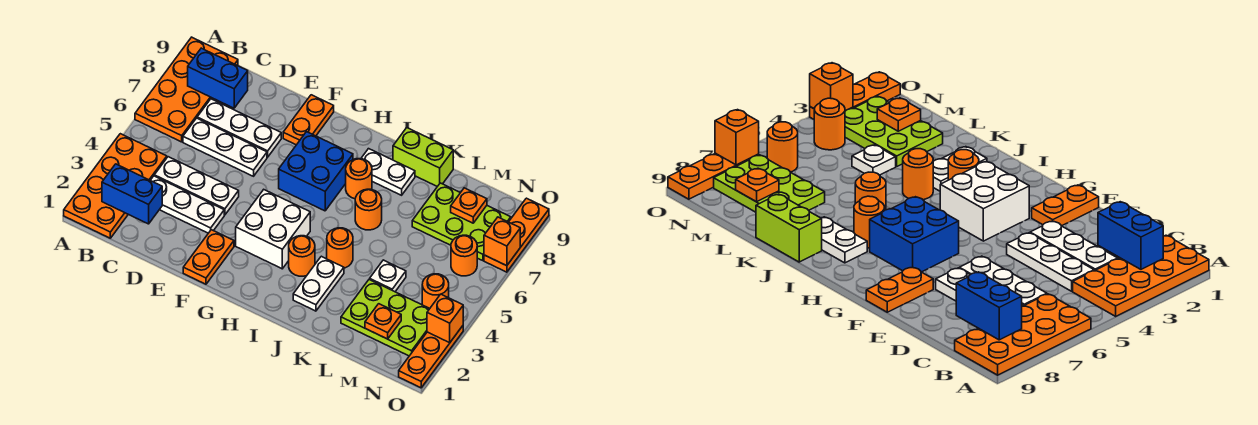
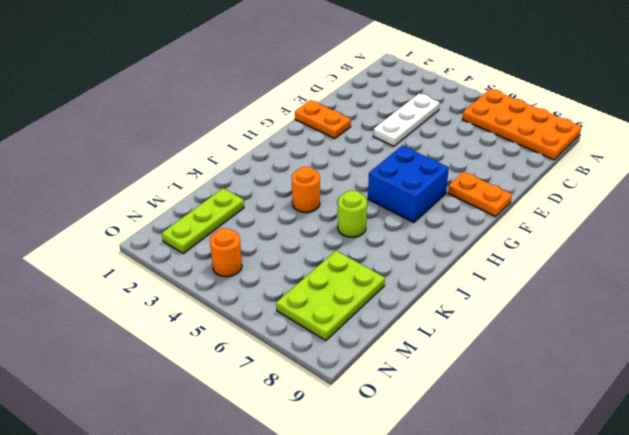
lime 1x1 round brick [338,190,367,237] -> orange 1x1 round brick [355,189,382,230]
lime 1x3 plate [162,188,244,254] -> lime 2x3 plate [341,279,430,356]
none -> orange 2x4 plate [64,134,167,238]
none -> white 1x3 plate [150,176,224,233]
none -> white 1x3 plate [183,118,267,176]
none -> white 1x3 plate [197,99,281,157]

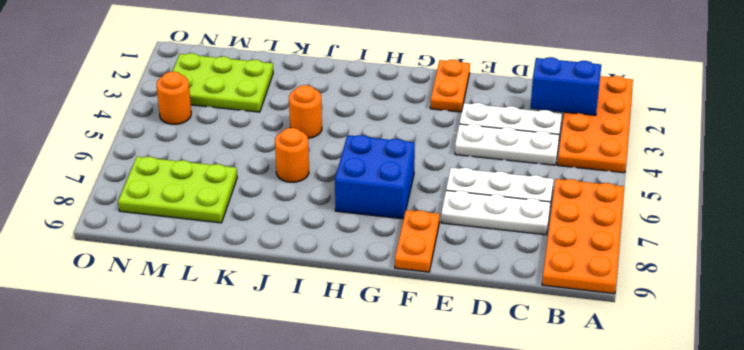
none -> white 2x2 brick [236,190,310,269]
none -> orange 1x1 round brick [289,236,315,276]
none -> orange 1x1 round brick [346,159,372,199]
none -> white 1x2 plate [361,149,415,195]

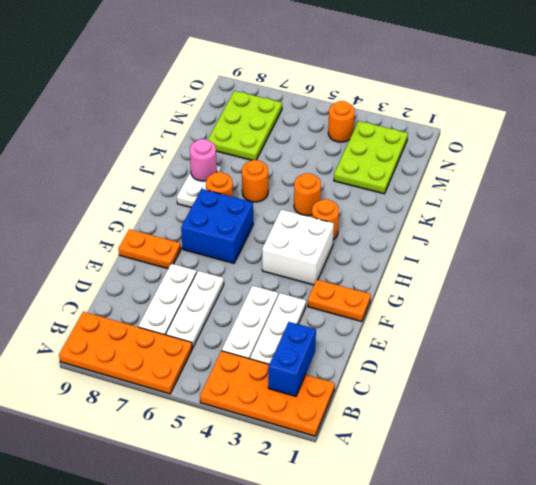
pink 1x1 round brick [190,139,217,181] -> none
none -> white 1x2 plate [293,256,344,311]
none -> lime 1x2 brick [393,128,453,187]
none -> white 1x1 plate [370,260,406,292]
none -> orange 1x1 round brick [451,235,477,276]

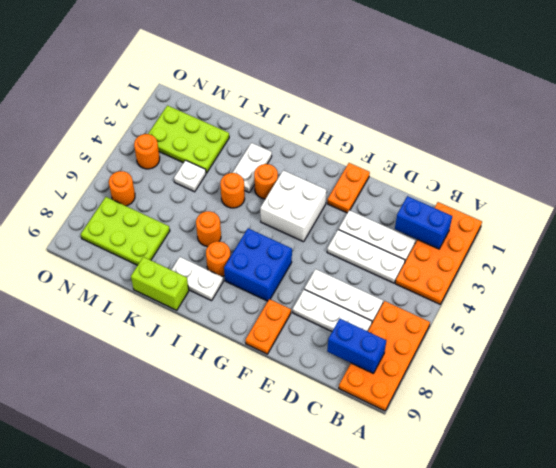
none -> orange 1x3 plate [399,326,463,388]
none -> orange 1x3 plate [484,198,549,272]
none -> orange 1x1 plate [365,304,401,339]
none -> orange 1x1 plate [451,188,487,223]

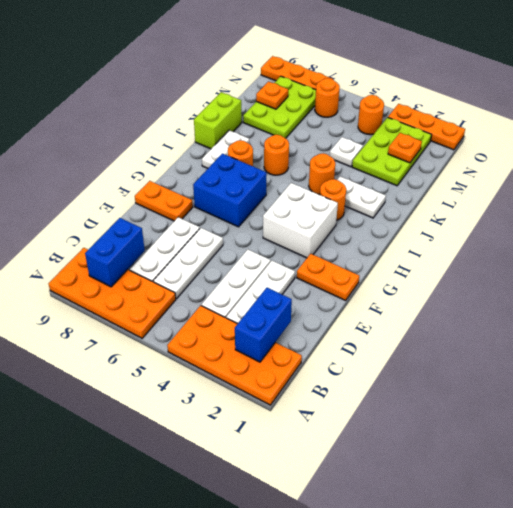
none -> orange 1x1 brick [427,294,463,343]
none -> orange 1x1 brick [484,217,520,266]

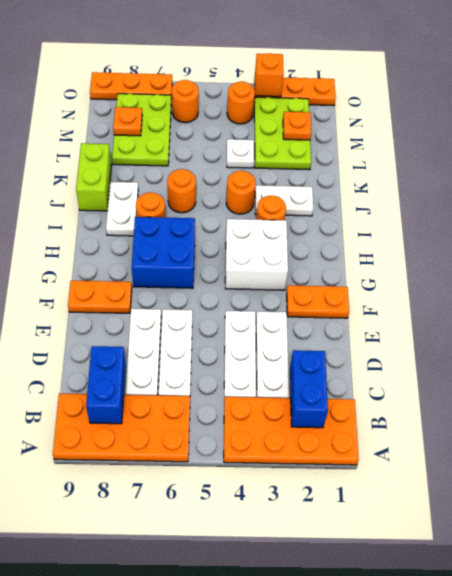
none -> orange 1x1 brick [484,217,520,266]

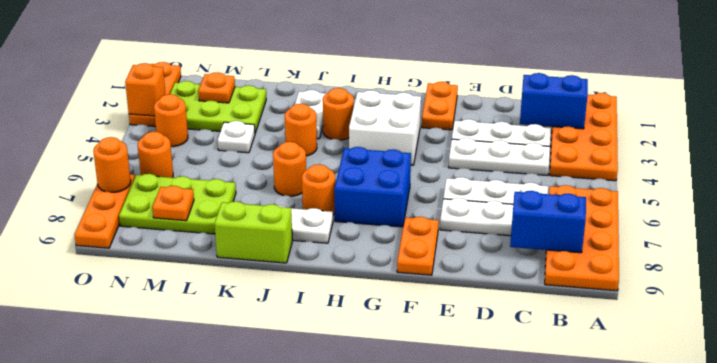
orange 1x1 round brick [93,137,131,192] -> orange 1x1 brick [484,217,520,266]

